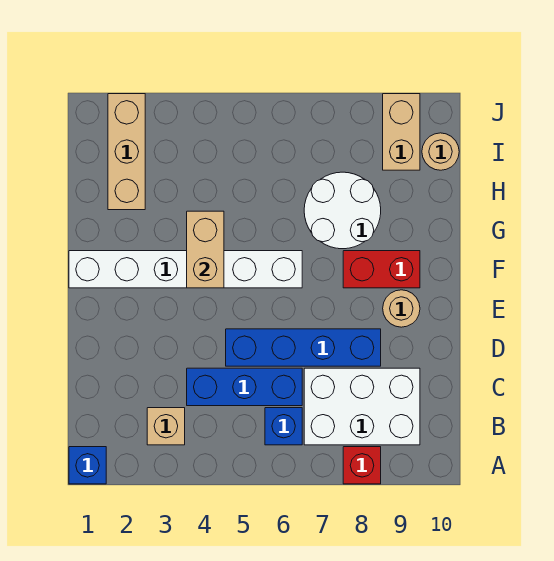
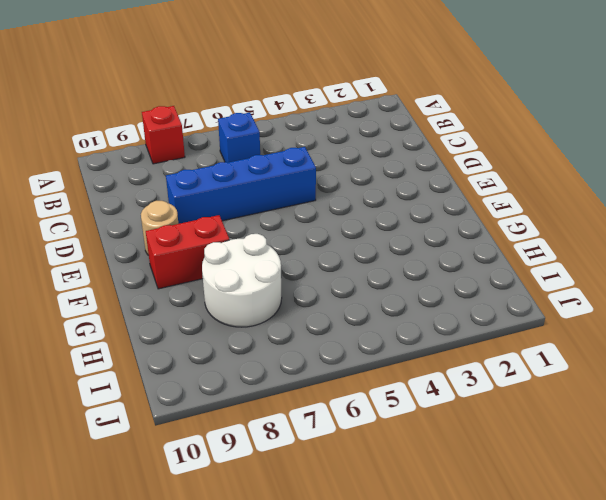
none -> blue 1x1 brick [69,447,106,484]
none -> tan 1x1 brick [147,408,185,445]
none -> white 2x3 brick [304,368,420,445]

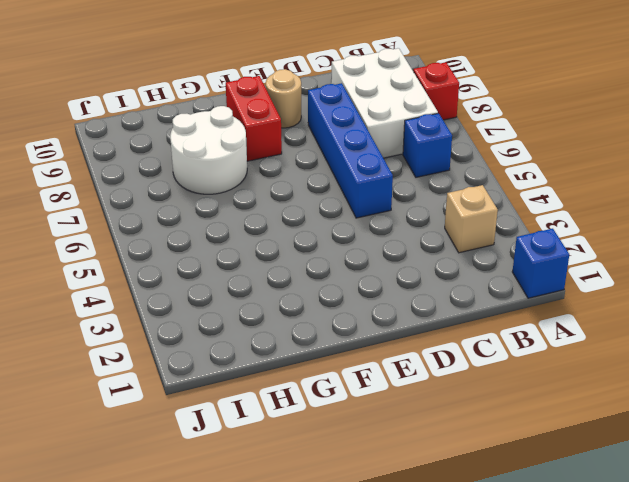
none -> blue 1x3 brick [187,368,302,406]
none -> white 1x6 brick [69,251,302,288]
none -> tan 1x3 brick [108,94,145,210]

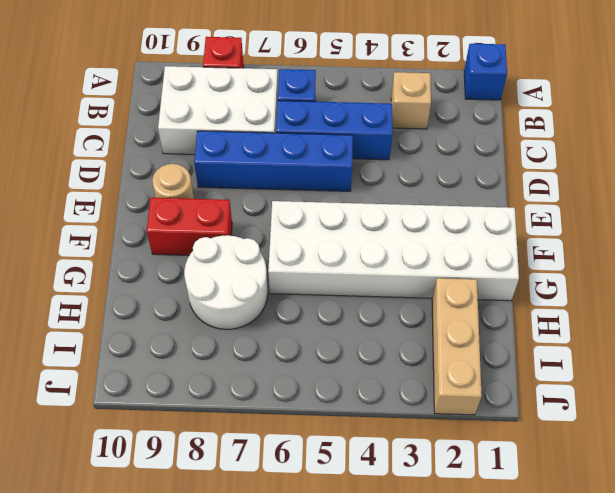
white 2x6 brick [268,201,519,301] -> white 1x6 brick [69,251,302,288]
none -> tan 1x2 brick [383,94,420,170]
none -> tan 1x1 round brick [422,133,459,170]
none -> tan 1x2 brick [187,211,224,288]

